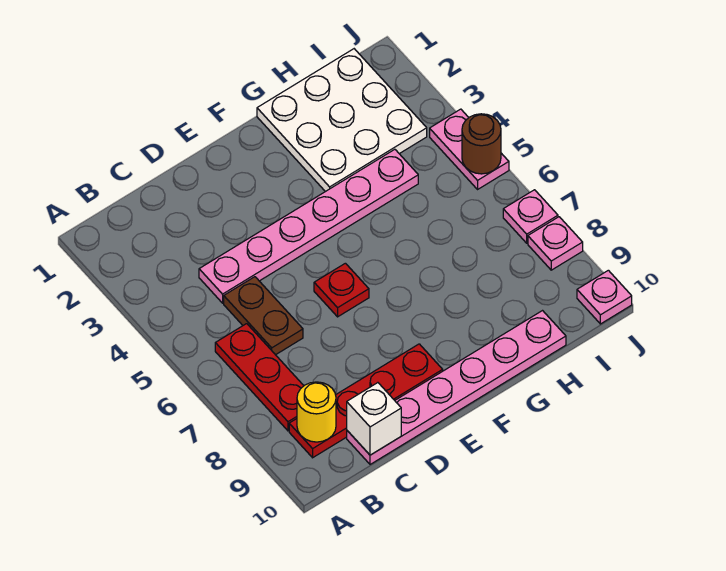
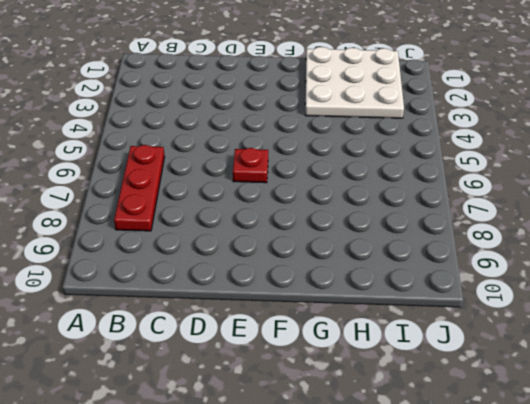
none -> red 1x4 plate [289,344,443,458]
none -> pink 1x6 plate [199,149,418,303]
none -> brown 1x2 plate [224,277,303,355]

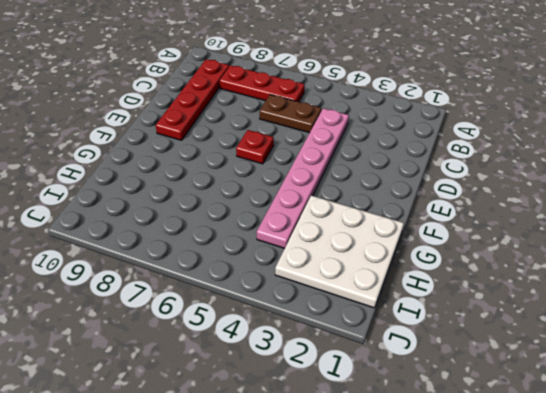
none -> pink 1x6 plate [347,311,566,464]
none -> pink 1x2 plate [430,109,509,189]
none -> pink 1x1 plate [503,190,558,243]

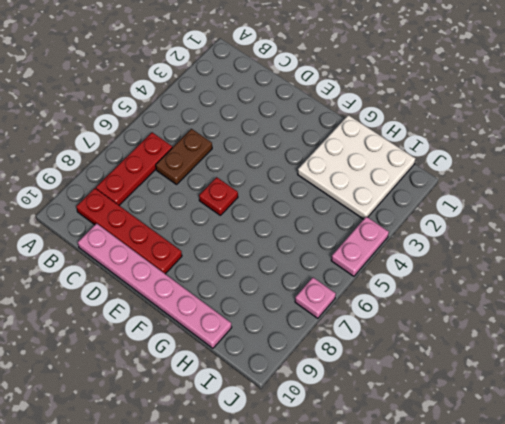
none -> pink 1x6 plate [199,149,418,303]
none -> pink 1x1 plate [528,217,583,270]
none -> pink 1x1 plate [577,270,632,324]

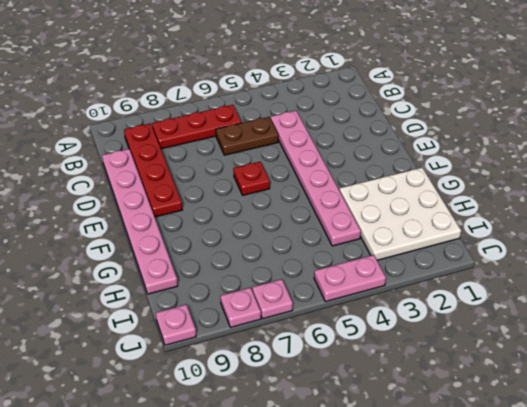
none -> yellow 1x1 round brick [297,382,336,442]
none -> white 1x1 brick [347,383,401,455]
none -> brown 1x1 round brick [462,114,501,174]

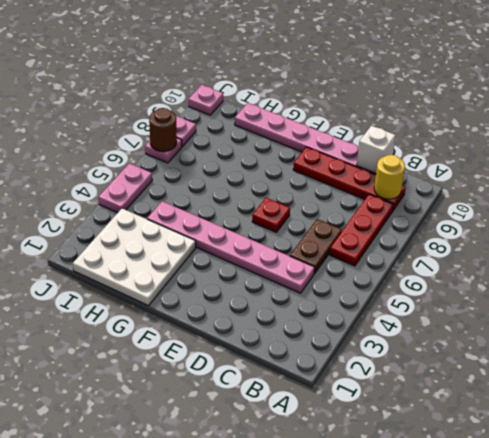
brown 1x1 round brick [149,108,177,152] -> brown 1x1 round brick moved to [462,114,501,174]

